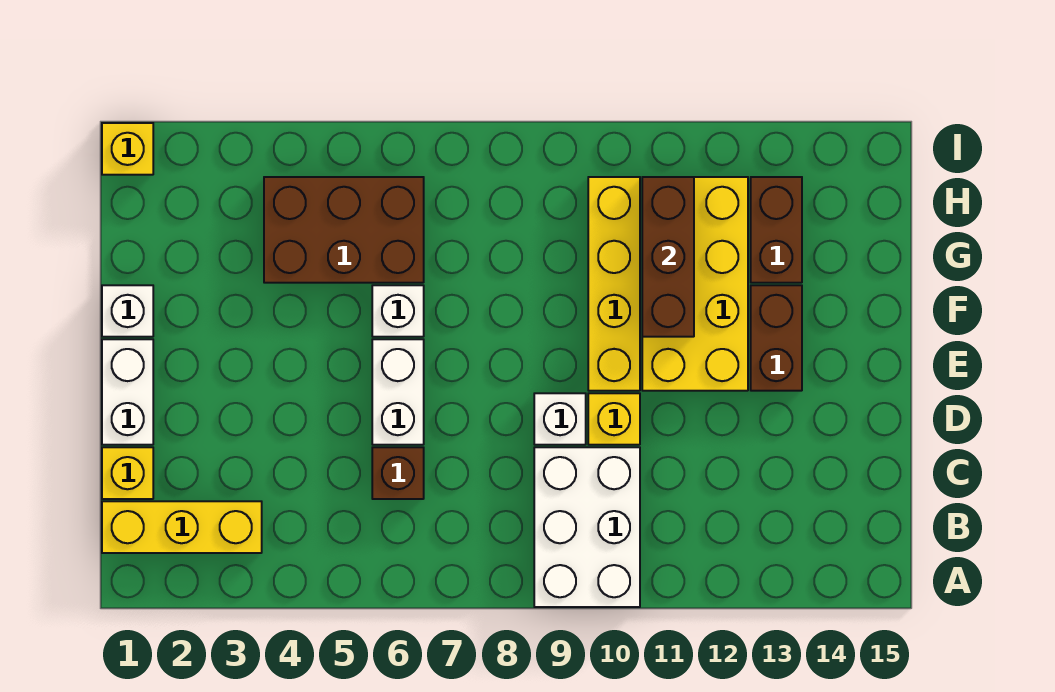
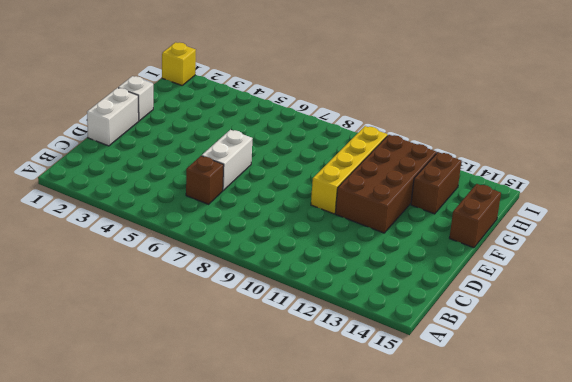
brown 2x4 brick [335,135,437,233] -> yellow 2x4 brick [642,177,748,391]
brown 1x2 brick [449,184,501,248] -> brown 1x2 brick moved to [751,285,802,391]
none -> white 2x3 brick [534,447,640,607]
none -> yellow 1x3 brick [102,501,262,553]
none -> yellow 1x1 brick [102,447,153,499]

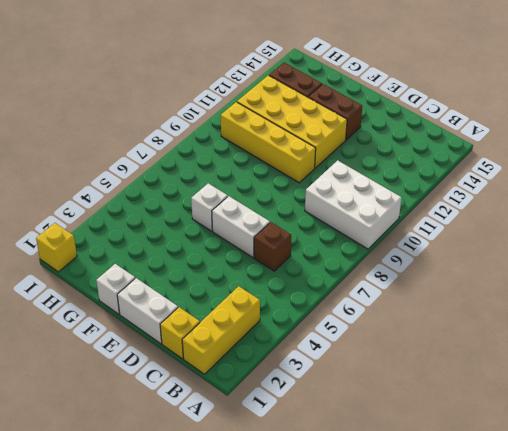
none -> white 1x1 brick [534,393,586,445]
none -> yellow 1x1 brick [588,393,640,445]
none -> brown 2x3 brick [264,177,424,283]

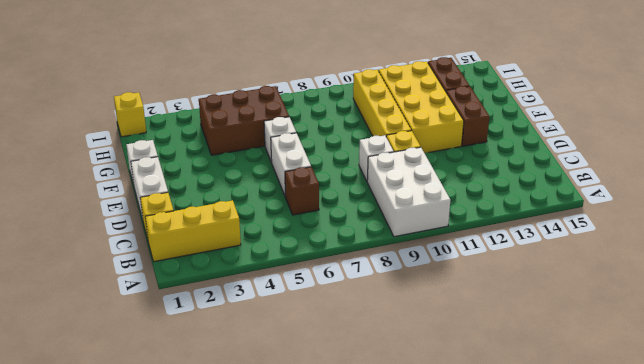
none -> brown 1x3 brick [642,177,694,337]

